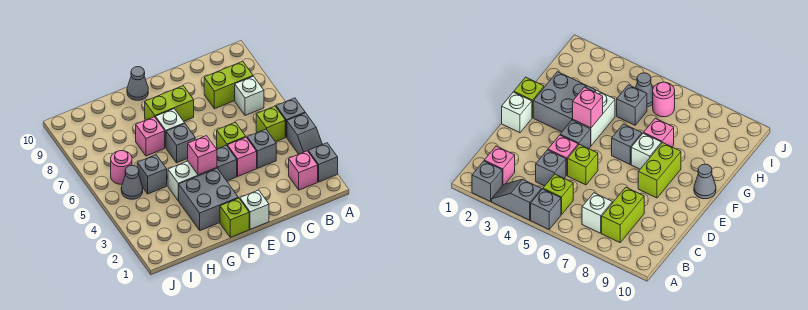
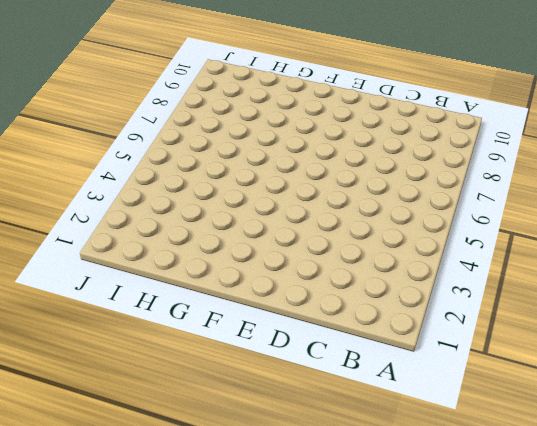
none -> grey 1x1 brick [308,143,338,182]
none -> grey 1x2 slope [287,113,322,154]
none -> grey 1x1 brick [276,98,305,137]

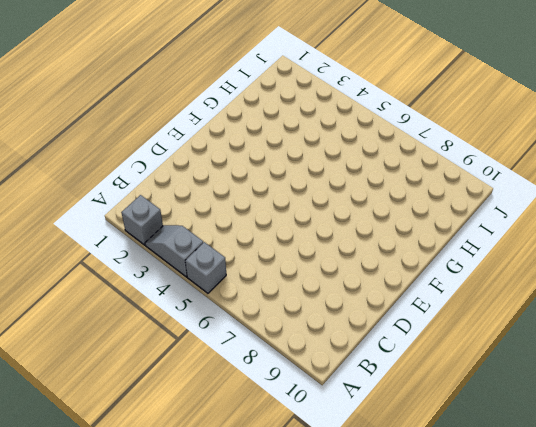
none -> pink 1x1 brick [289,151,318,190]
none -> lime 1x1 brick [256,106,285,142]
none -> white 1x1 brick [235,76,264,116]

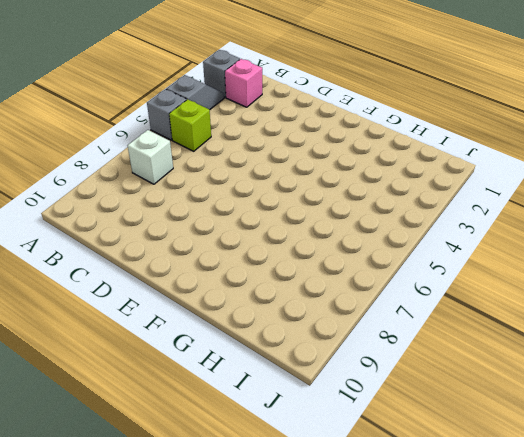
none -> lime 1x2 brick [204,61,253,109]
none -> grey 1x1 brick [247,129,276,168]
none -> pink 1x1 brick [227,137,257,176]

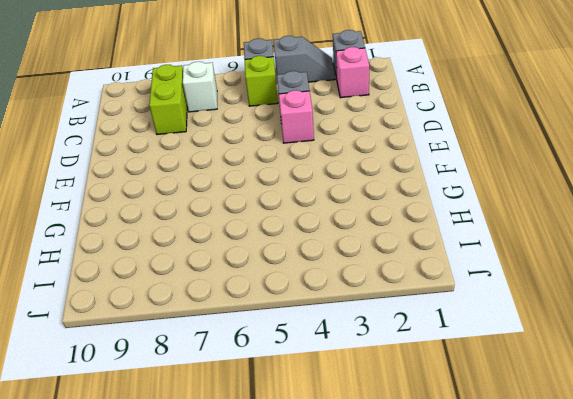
none -> lime 1x1 brick [217,122,246,149]
none -> white 1x1 brick [240,190,269,229]
none -> grey 1x1 brick [217,145,237,181]

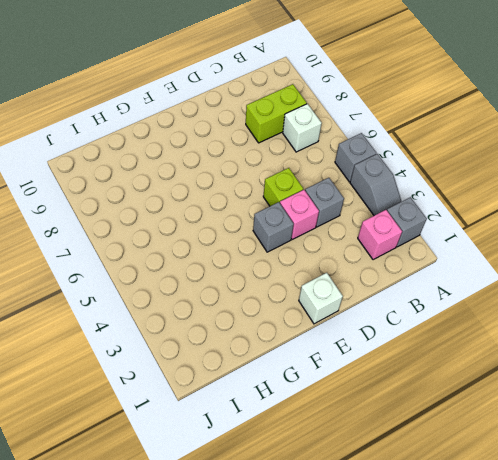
none -> lime 1x1 brick [256,106,285,142]
none -> lime 1x2 brick [145,86,194,121]
none -> lime 1x1 brick [220,198,249,237]

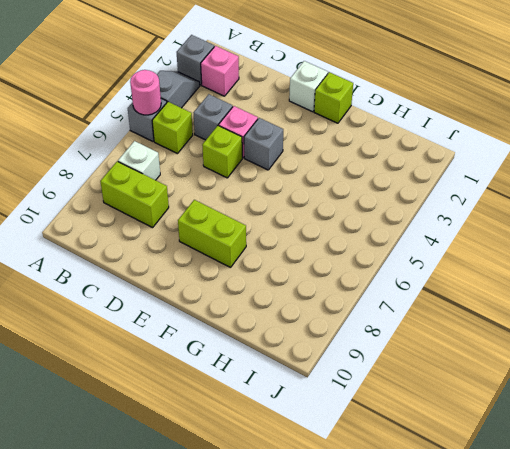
pink 1x1 round brick [130,70,161,115] -> pink 1x1 round brick moved to [111,151,132,184]
none -> grey 2x2 brick [179,168,238,230]
none -> white 1x2 brick [168,161,217,201]
none -> grey 1x1 brick [166,124,195,163]

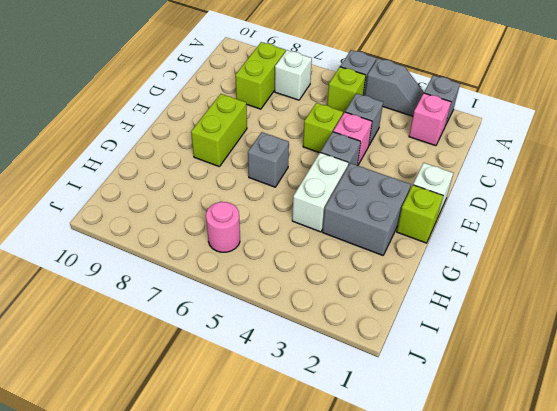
none -> white 1x1 brick [156,109,185,148]
none -> grey 1x1 cone [127,67,148,100]
none -> pink 1x1 brick [136,117,165,156]

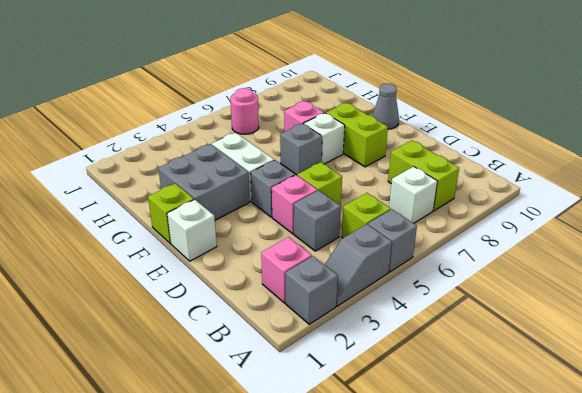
none -> grey 1x1 brick [137,155,167,194]
none -> grey 1x1 cone [121,165,143,199]
none -> pink 1x1 brick [188,136,217,175]

